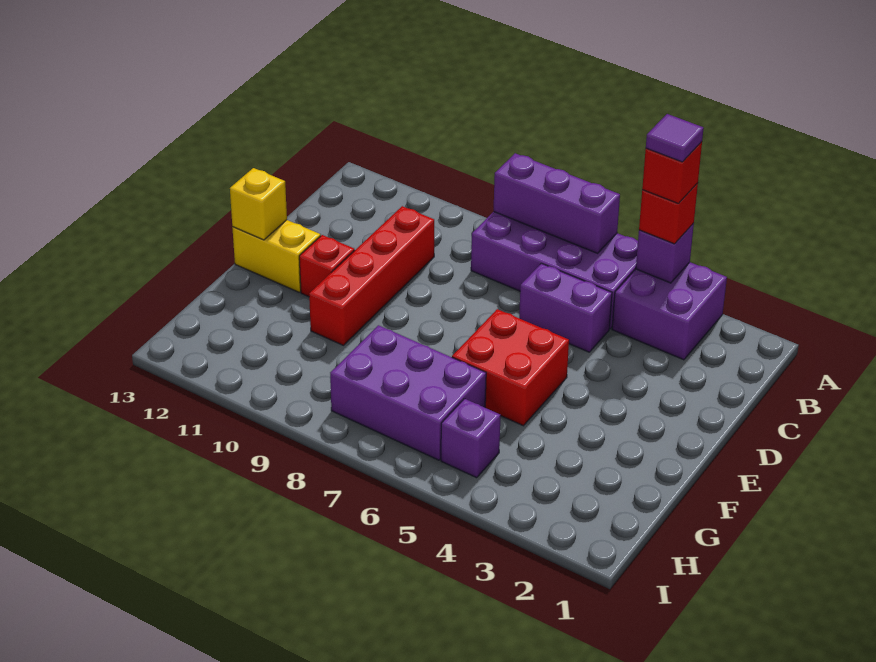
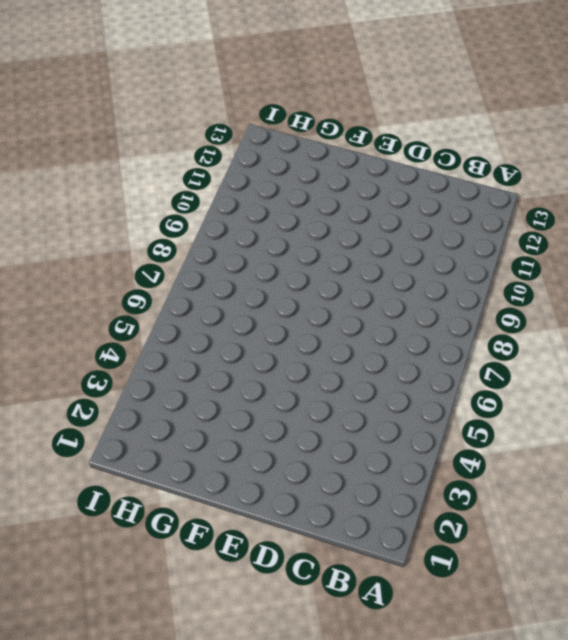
none -> purple 2x2 brick [612,262,727,360]
none -> purple 2x4 brick [471,212,638,329]
none -> purple 1x2 brick [519,263,612,352]

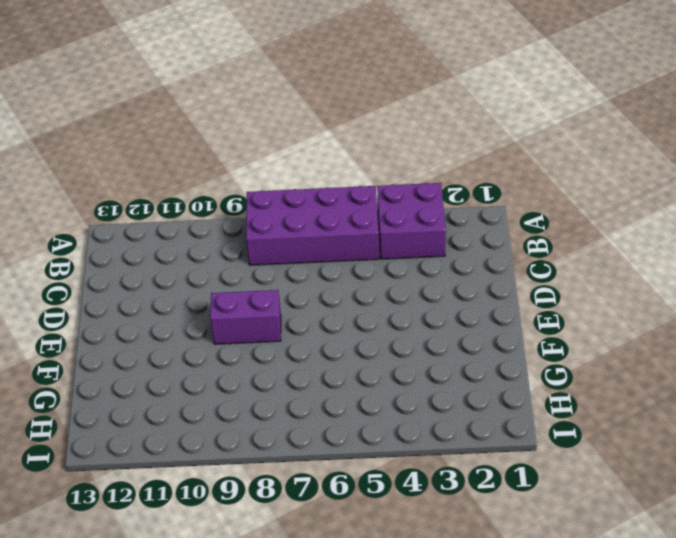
purple 1x2 brick [210,290,281,344] -> purple 1x2 brick moved to [519,263,612,352]
none -> red 1x4 brick [309,206,434,345]
none -> red 2x2 brick [452,309,569,426]
none -> red 1x1 brick [299,235,355,297]

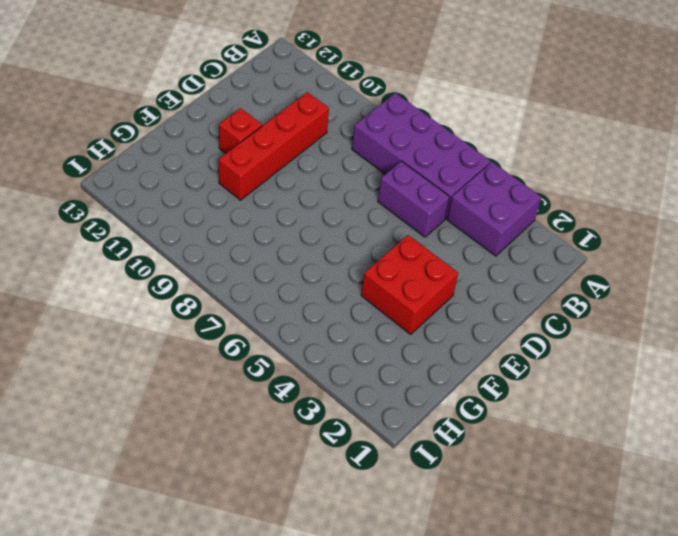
red 2x2 brick [361,235,458,334] -> red 2x2 brick moved to [452,309,569,426]
none -> yellow 1x2 brick [232,220,321,292]
none -> purple 2x3 brick [330,325,486,460]
none -> purple 1x1 brick [441,399,501,478]

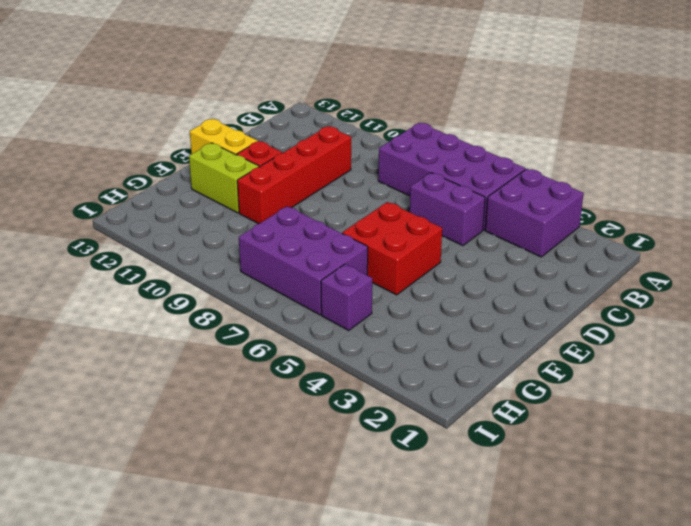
lime 1x2 brick [189,143,259,213] -> none
none -> purple 1x1 brick [636,223,694,283]
none -> purple 1x3 brick [494,153,620,253]
none -> yellow 1x1 brick [230,168,287,240]

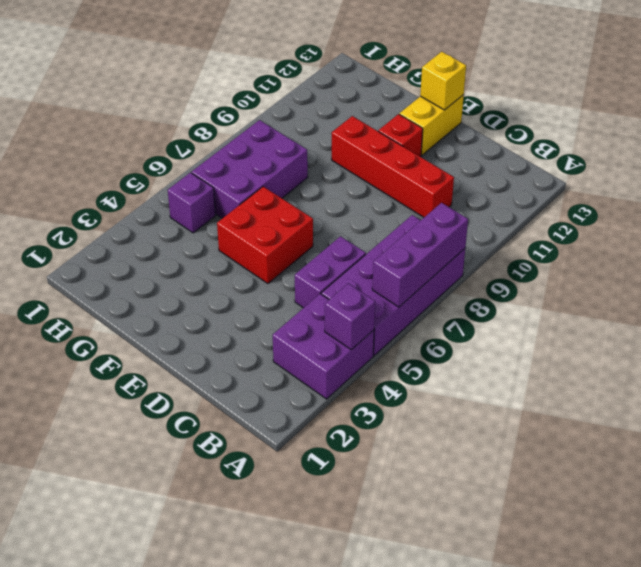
none -> red 1x1 brick [639,183,698,244]
none -> red 1x1 brick [642,142,702,204]
none -> purple 1x1 tile [646,114,704,162]

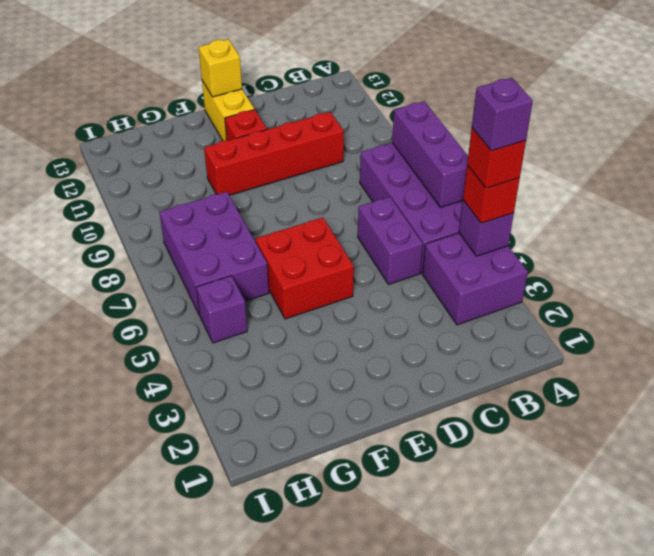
purple 1x1 brick [472,78,533,151] -> purple 1x1 tile [646,114,704,162]

